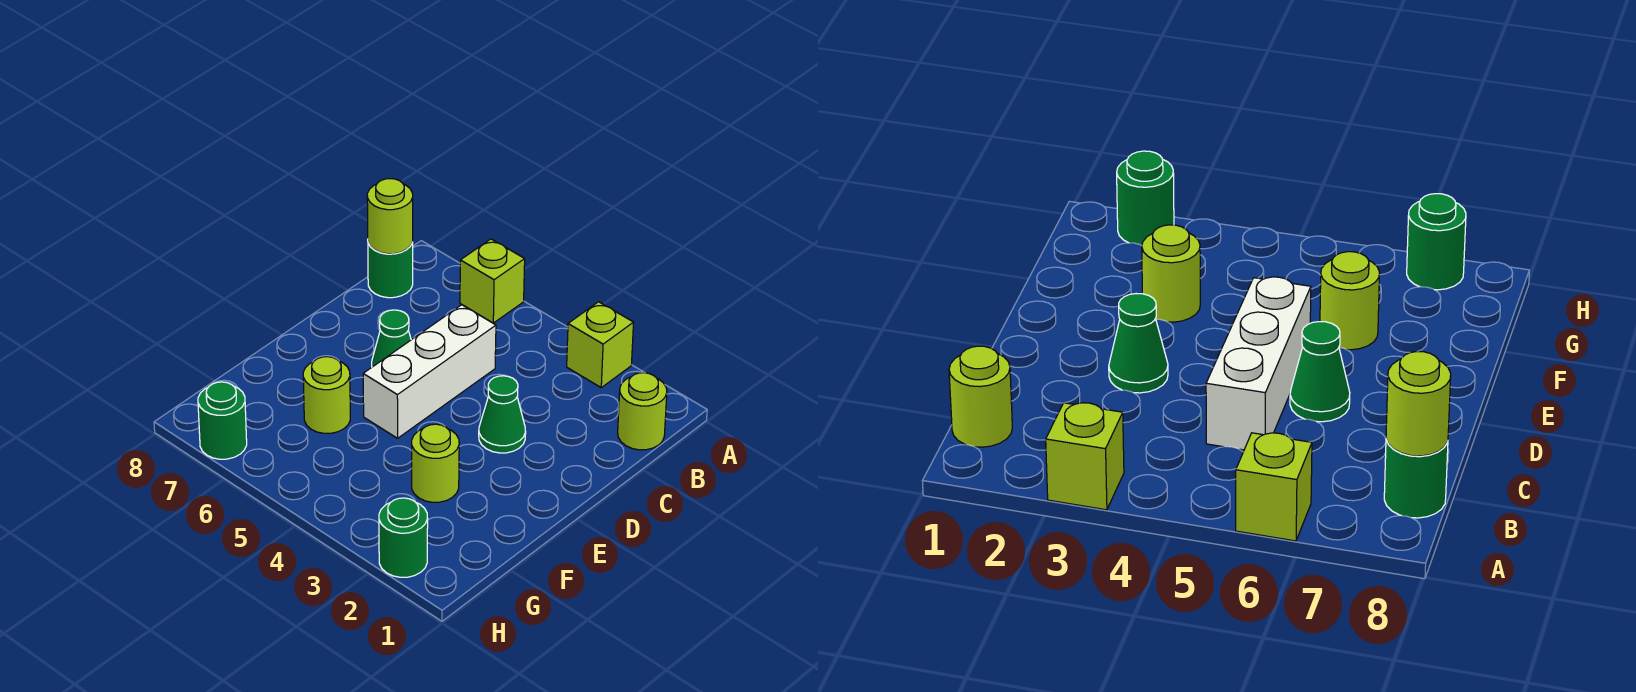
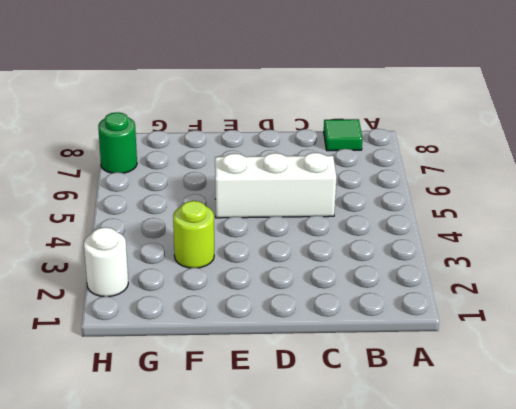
green 1x1 tile [324,119,363,151] -> green 1x1 round brick [368,242,413,298]
white 1x1 round brick [84,227,128,297] -> green 1x1 round brick [379,498,428,577]
none -> lime 1x1 brick [567,302,634,387]
none -> lime 1x1 brick [460,239,525,323]
none -> lime 1x1 round brick [618,373,667,450]

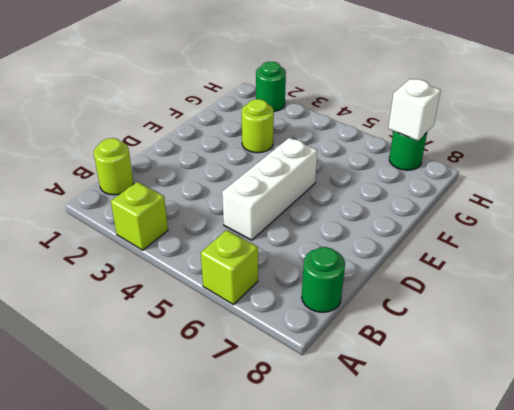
white 1x1 brick [388,79,441,141] -> none
none -> green 1x1 cone [479,376,526,453]
none -> green 1x1 cone [372,310,411,367]
none -> lime 1x1 round brick [303,357,350,433]

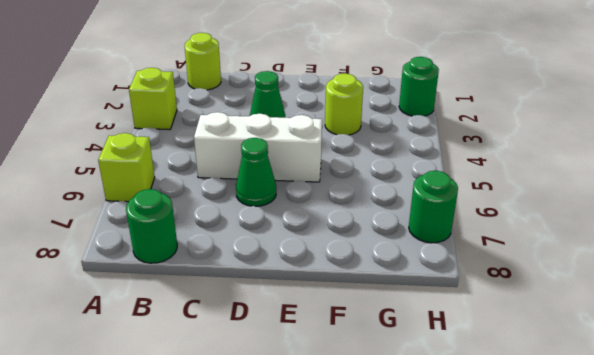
none -> lime 1x1 round brick [303,357,350,433]
none -> lime 1x1 round brick [367,179,413,254]

